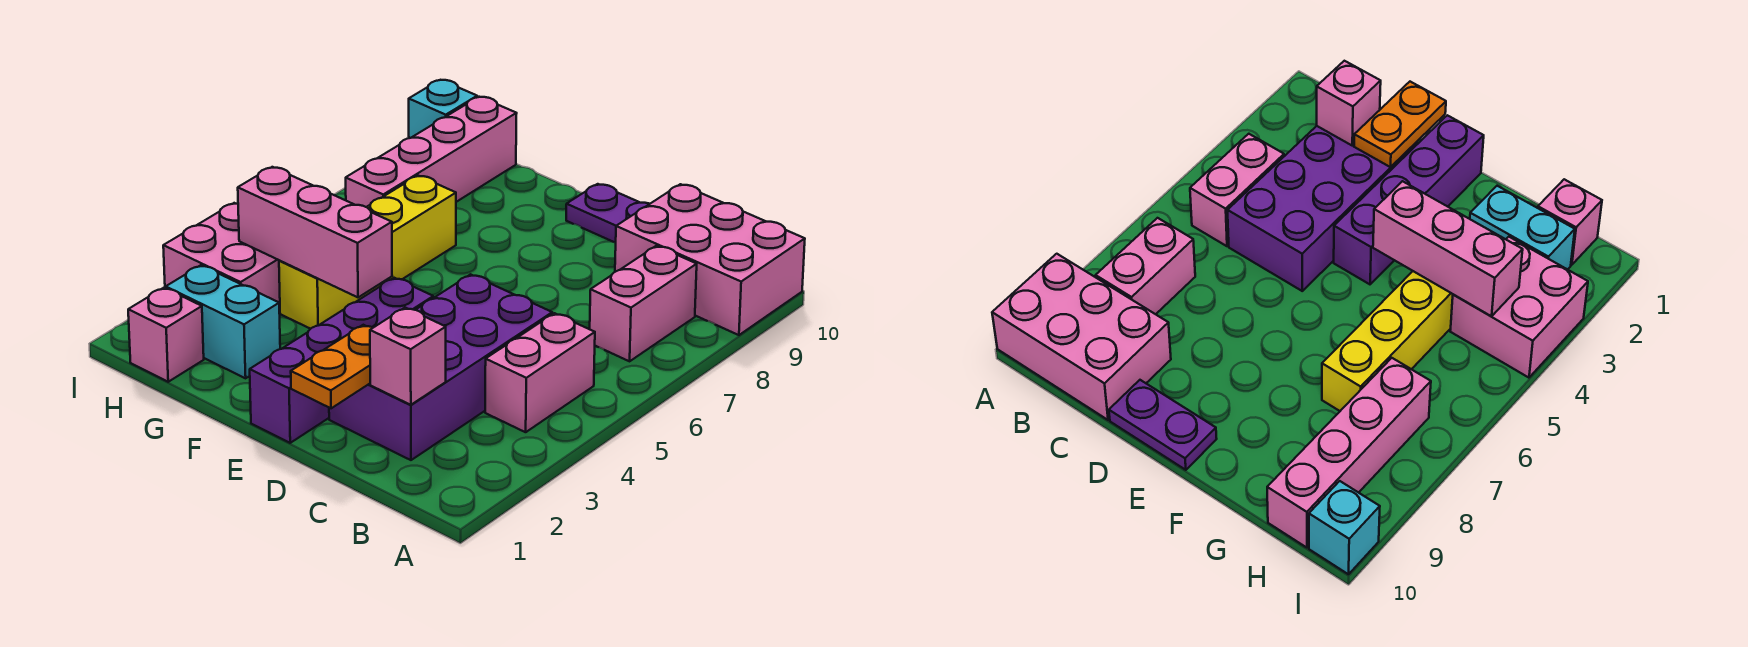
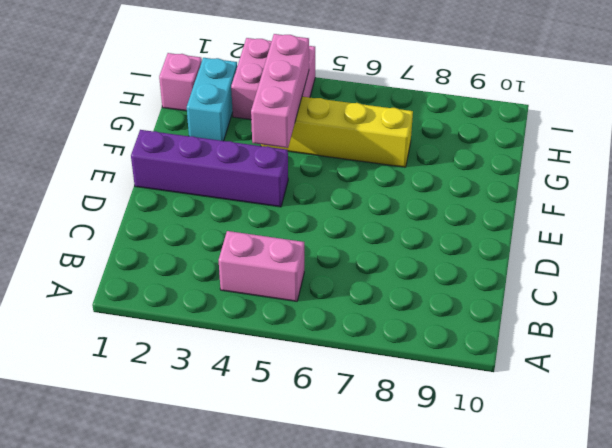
none -> pink 2x3 brick [615,184,805,335]
none -> pink 1x2 brick [590,246,697,361]
none -> purple 2x4 brick [329,274,552,460]

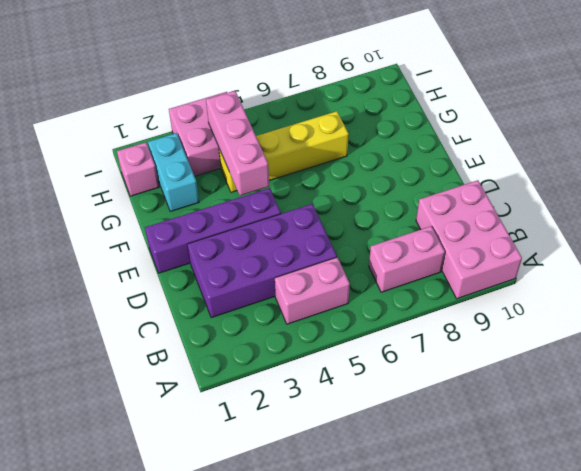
none -> purple 1x2 plate [566,184,649,242]
none -> pink 1x4 brick [346,97,517,207]
none -> cyan 1x1 brick [409,80,477,138]

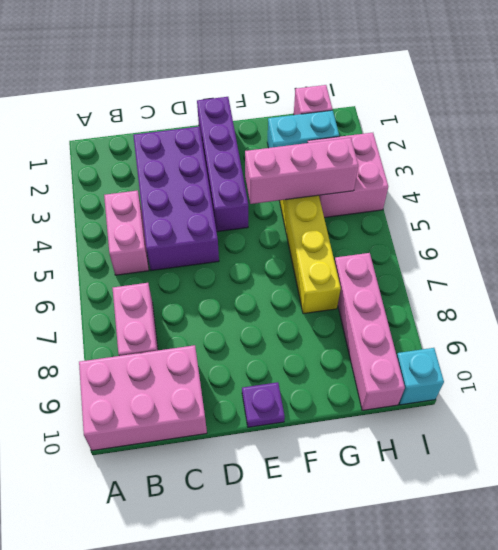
purple 1x1 plate [242,382,285,427] -> purple 1x2 plate [566,184,649,242]
none -> pink 1x1 brick [370,308,446,405]
none -> orange 1x2 plate [291,325,373,408]

